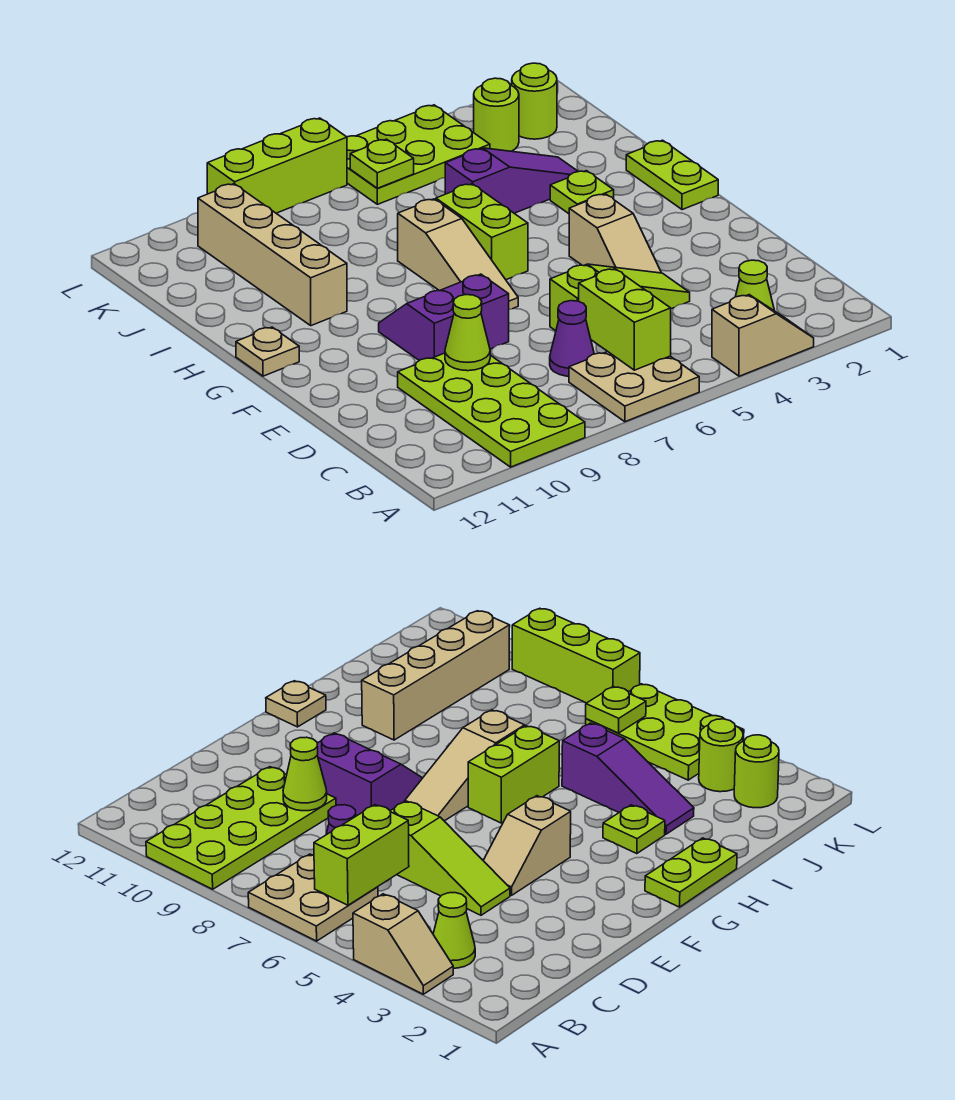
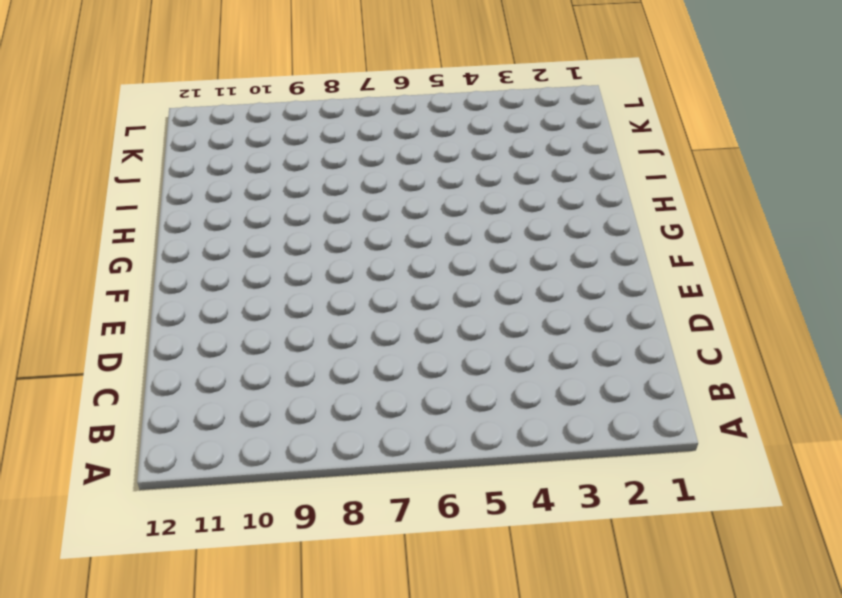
none -> tan 1x2 slope [712,295,814,376]
none -> tan 2x2 plate [569,352,699,422]
none -> lime 2x4 plate [398,353,585,467]

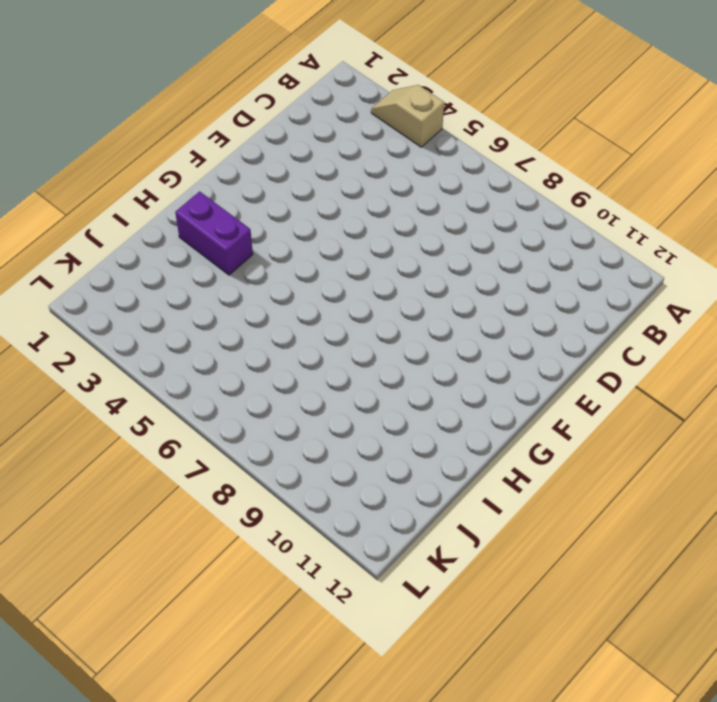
purple 1x2 brick [175,191,253,275] -> lime 1x1 plate [550,171,614,214]
none -> tan 2x2 plate [569,352,699,422]
none -> lime 2x4 plate [398,353,585,467]
none -> lime 1x1 cone [735,260,775,311]

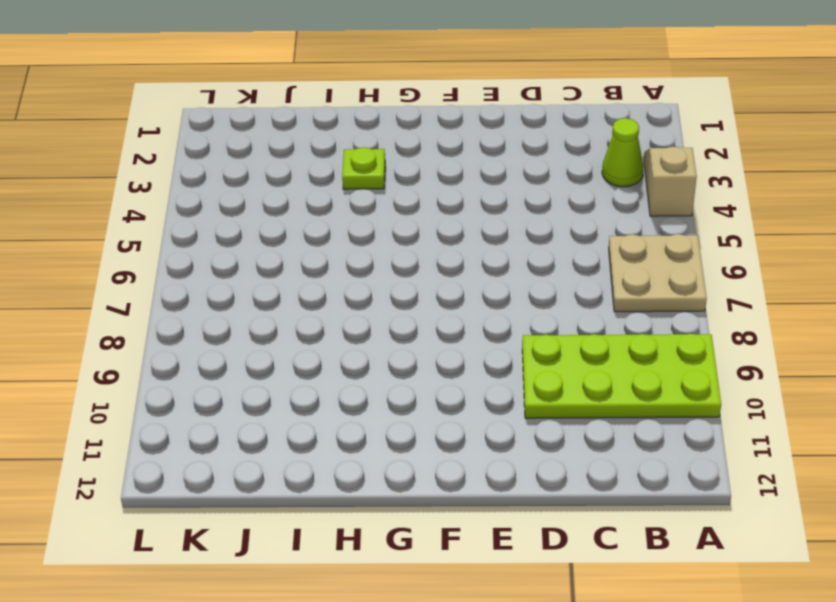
none -> purple 1x1 cone [550,301,594,376]
none -> lime 1x3 slope [550,264,690,331]
none -> tan 1x2 slope [569,194,661,273]

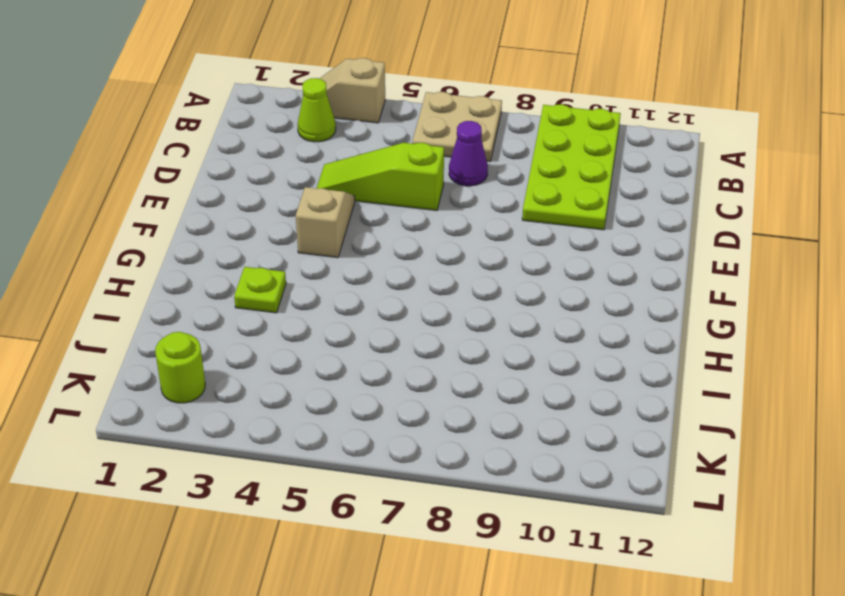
none -> purple 2x2 slope [379,274,509,361]
none -> tan 1x3 slope [398,199,518,309]
none -> lime 1x2 plate [626,140,718,210]

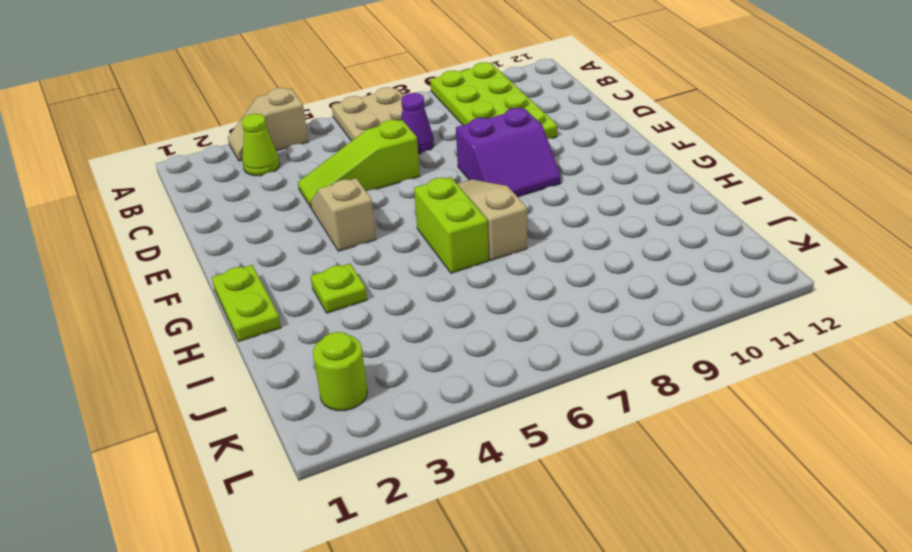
none -> tan 1x1 plate [236,327,299,376]
none -> tan 1x4 brick [198,184,347,326]
none -> purple 1x3 slope [445,148,578,213]

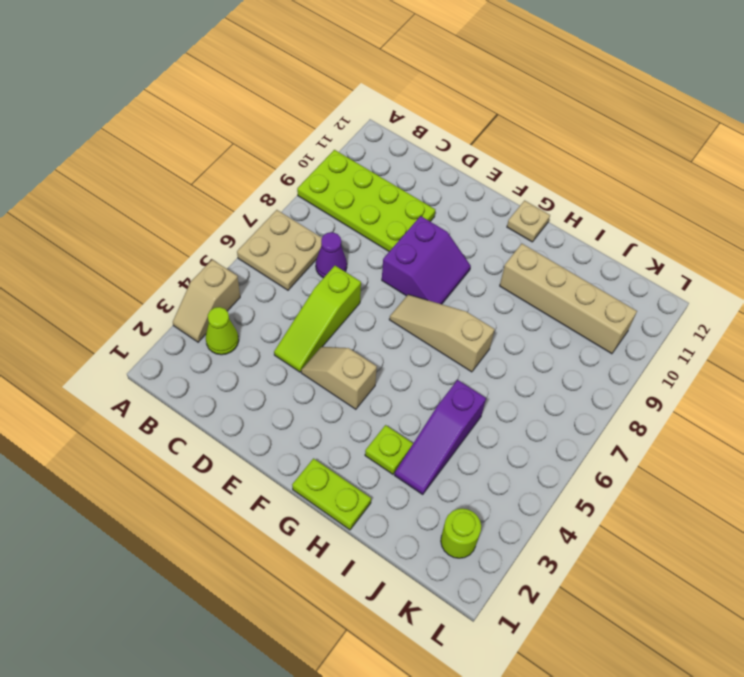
none -> lime 1x2 brick [436,184,528,280]
none -> lime 1x1 round brick [474,78,519,151]
none -> lime 2x3 plate [347,105,490,204]

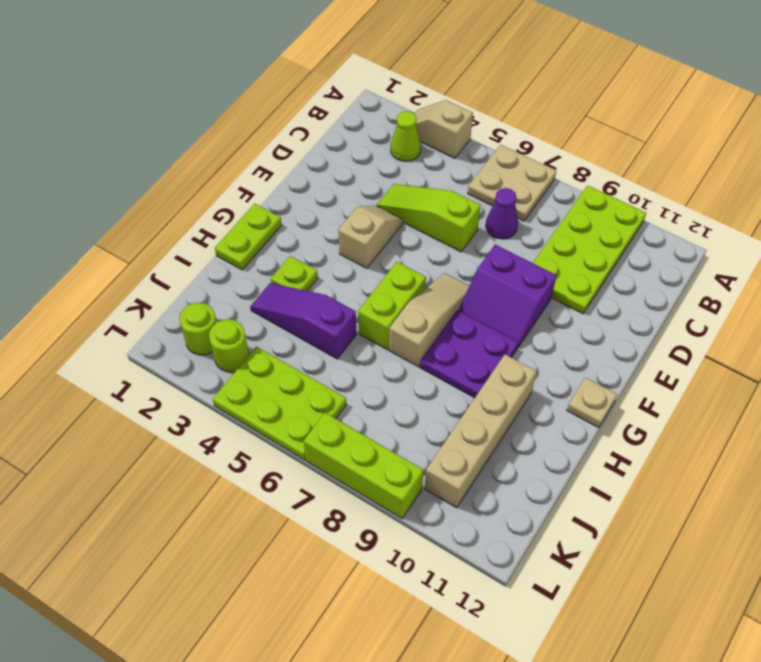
purple 2x2 plate [420,310,518,398] -> none
none -> lime 1x2 brick [579,269,671,370]
none -> lime 1x1 cone [445,295,490,371]
none -> lime 1x1 plate [350,139,414,188]

